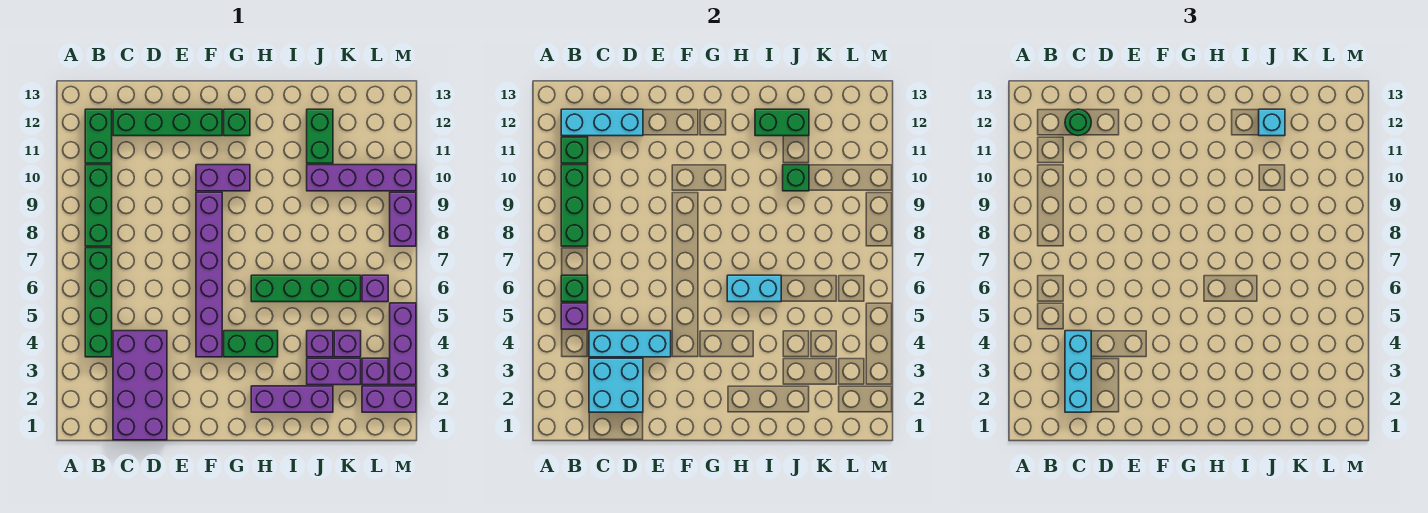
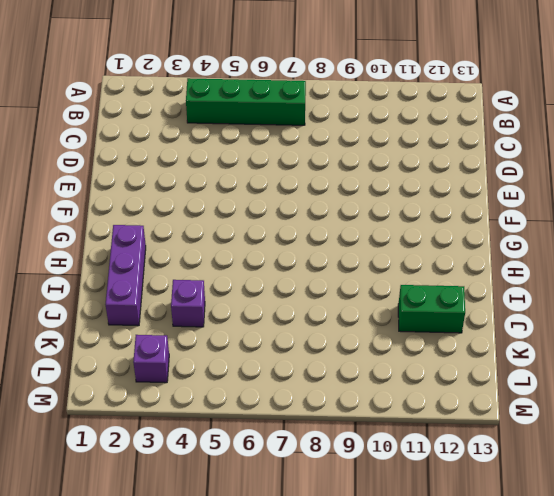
none -> green 1x3 brick [85,165,112,246]
none -> green 1x2 brick [85,109,112,163]
none -> purple 2x4 brick [113,331,167,440]
none -> green 1x4 brick [113,109,222,136]

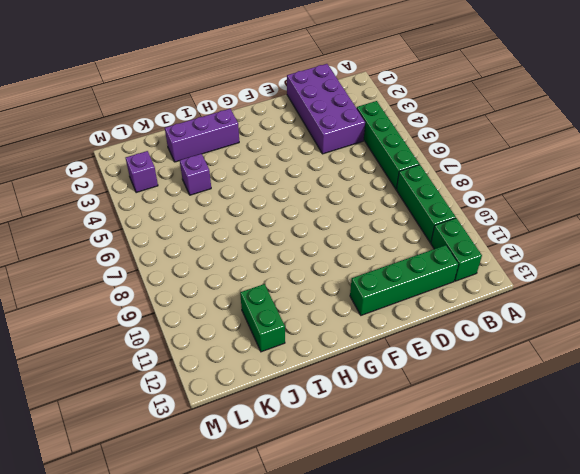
none -> purple 1x6 brick [196,192,222,357]
none -> purple 1x2 brick [196,165,250,191]
none -> green 1x2 brick [224,331,278,357]
none -> green 1x1 brick [224,109,250,136]

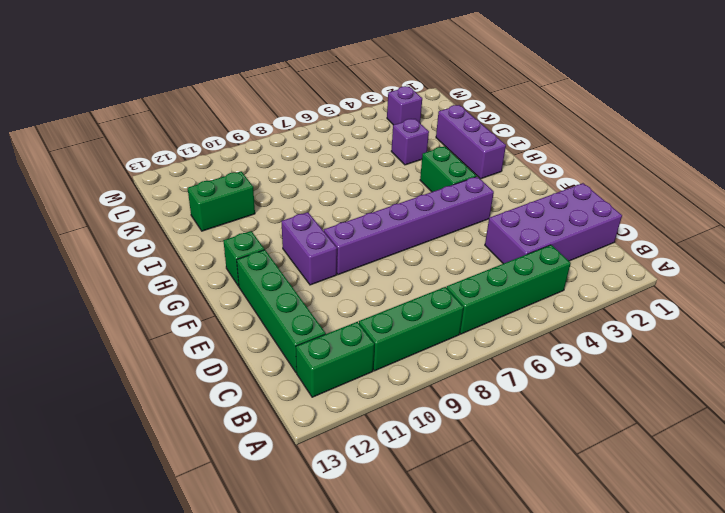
none -> green 1x4 brick [251,275,361,302]
none -> purple 1x2 brick [307,358,361,385]
none -> purple 1x4 brick [307,165,416,191]
none -> purple 1x1 brick [334,331,361,357]

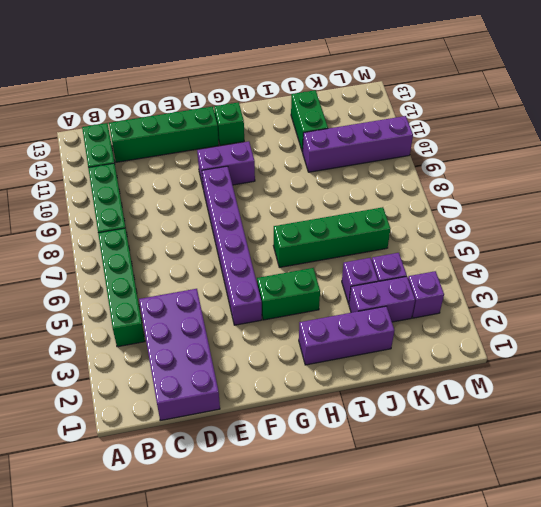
none -> purple 1x2 brick [362,386,416,412]
none -> purple 1x1 brick [362,275,388,302]
none -> purple 1x3 brick [390,303,416,385]
none -> purple 1x2 brick [390,192,416,246]

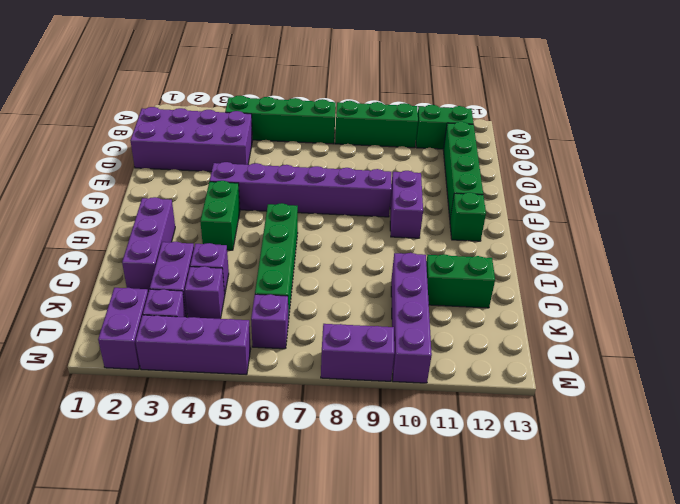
none -> purple 1x1 brick [561,303,588,329]
none -> green 1x1 brick [561,275,588,302]
none -> green 1x3 brick [561,165,588,246]
none -> green 1x1 brick [561,137,588,163]

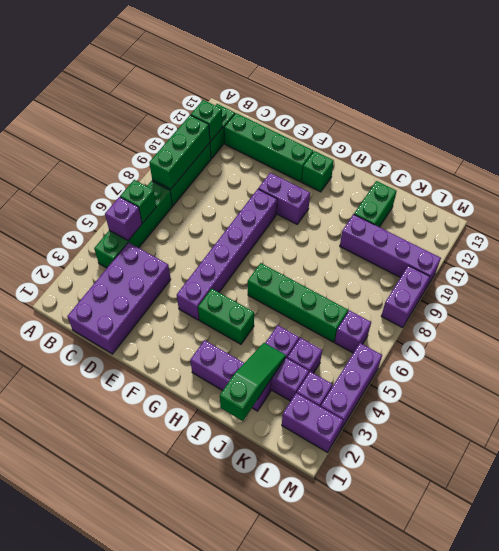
green 1x3 slope [220,343,286,421] -> none
none -> cyan 1x3 brick [561,109,643,136]
none -> cyan 2x2 brick [589,358,643,412]
none -> cyan 1x3 brick [589,331,671,357]
none -> cyan 1x2 brick [727,275,781,302]

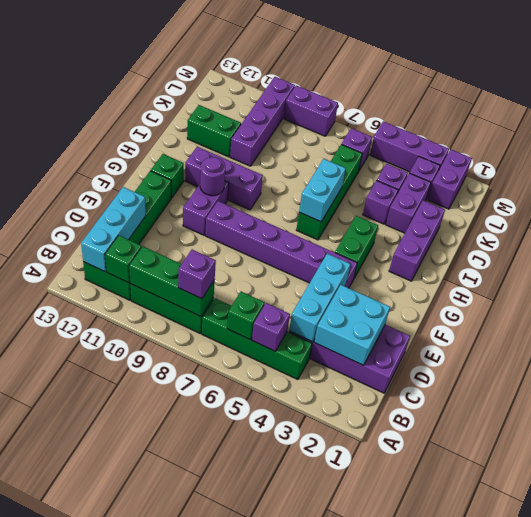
purple 1x1 brick [178,250,216,299] -> none
purple 1x1 round brick [200,157,225,196] -> none
purple 1x3 brick [185,147,263,210] -> none
none -> green 1x2 brick [755,109,809,136]
none -> green 1x1 brick [783,165,809,191]
none -> cyan 1x3 brick [1065,331,1091,412]
none -> green 1x1 round brick [1065,109,1091,136]

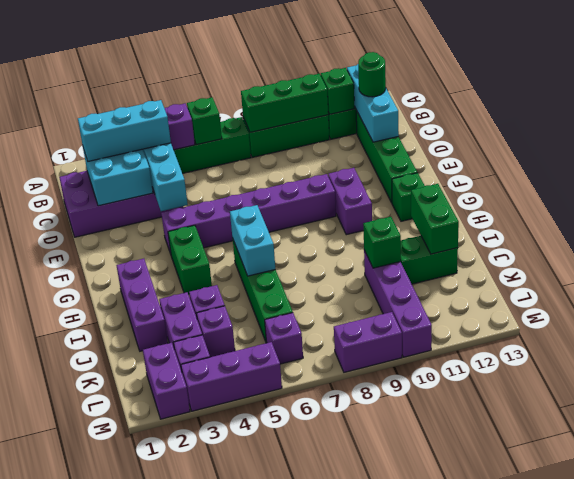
none -> cyan 1x1 brick [1259,109,1285,136]

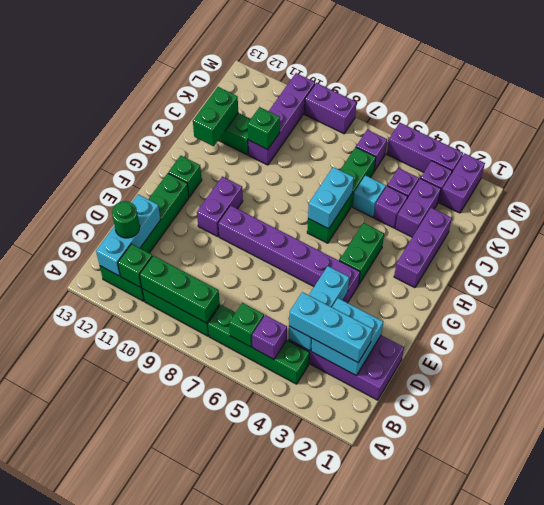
cyan 1x1 brick [353,175,386,217] -> cyan 1x1 brick moved to [1259,109,1285,136]

